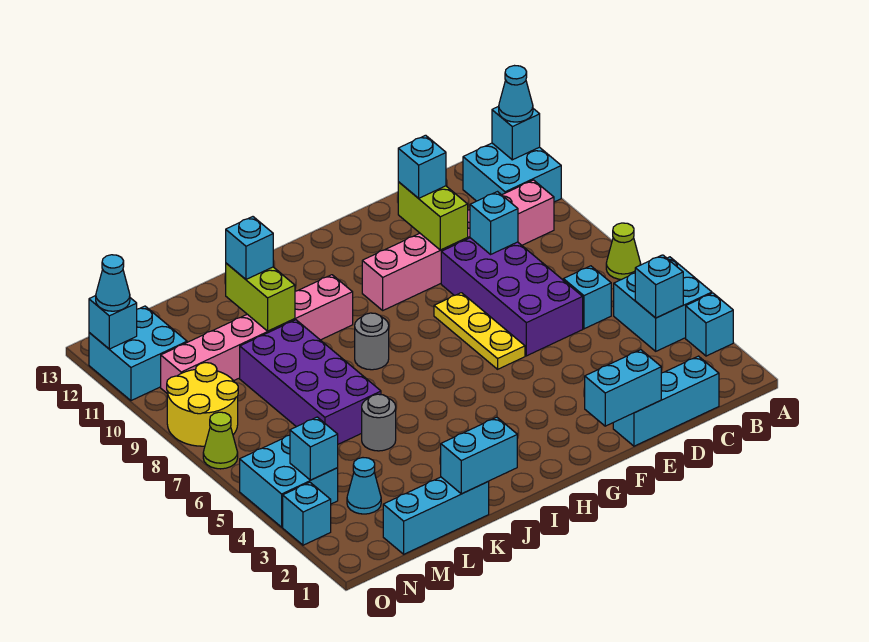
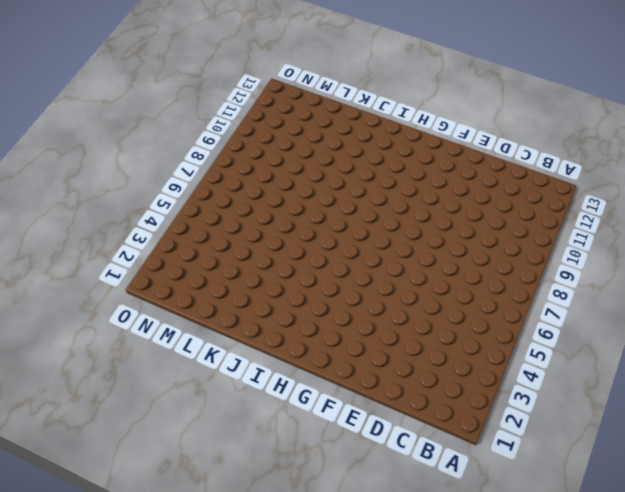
none -> cyan 1x1 brick [686,293,733,356]
none -> cyan 2x2 brick [614,257,712,351]
none -> lime 1x1 cone [606,223,641,279]
none -> cyan 2x2 brick [463,143,561,202]

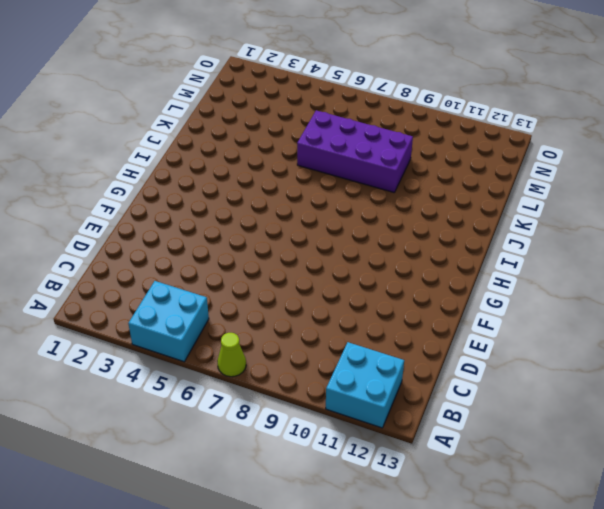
none -> cyan 1x1 brick [686,293,733,356]
none -> pink 1x6 brick [362,180,554,310]
none -> cyan 1x3 brick [613,356,719,446]
none -> cyan 1x1 brick [563,266,611,329]

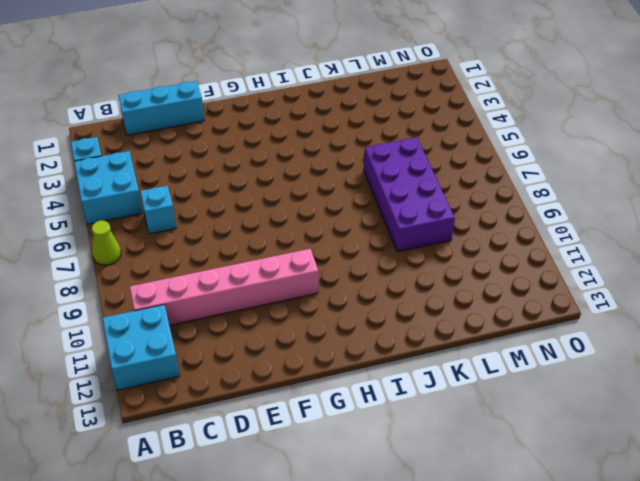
none -> purple 2x4 brick [441,238,583,356]
none -> yellow 1x3 plate [434,293,525,369]
none -> grey 1x1 round brick [355,313,389,370]
none -> pink 1x6 brick [161,275,353,393]

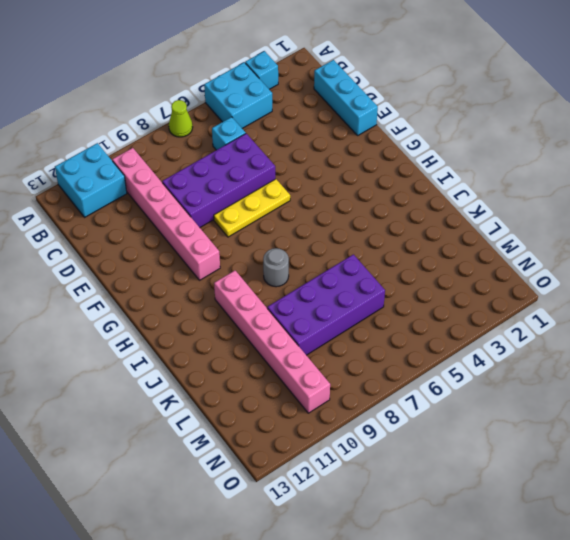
none -> cyan 1x3 brick [383,477,489,554]
none -> grey 1x1 round brick [362,394,396,451]
none -> cyan 1x1 cone [347,458,381,514]
none -> cyan 2x2 brick [240,435,338,527]

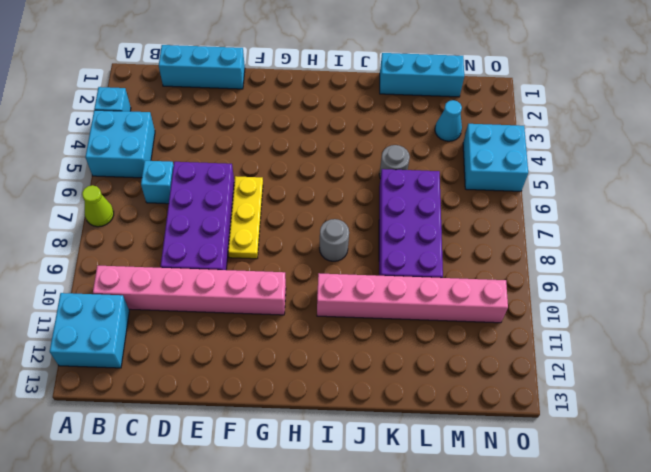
none -> yellow 2x2 round brick [167,363,238,446]
none -> cyan 2x2 brick [89,306,187,401]
none -> cyan 1x1 brick [283,482,331,545]
none -> lime 1x1 cone [203,412,238,469]

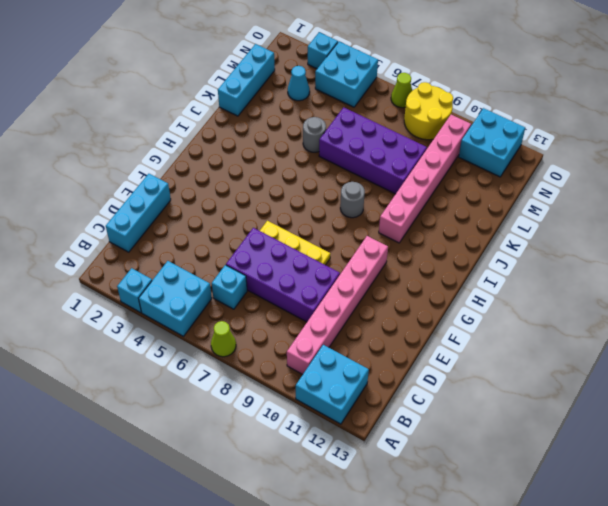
none -> cyan 1x1 brick [492,106,540,160]
none -> cyan 1x1 brick [635,255,683,318]
none -> cyan 1x1 brick [470,192,518,254]
none -> cyan 1x2 brick [585,350,661,426]

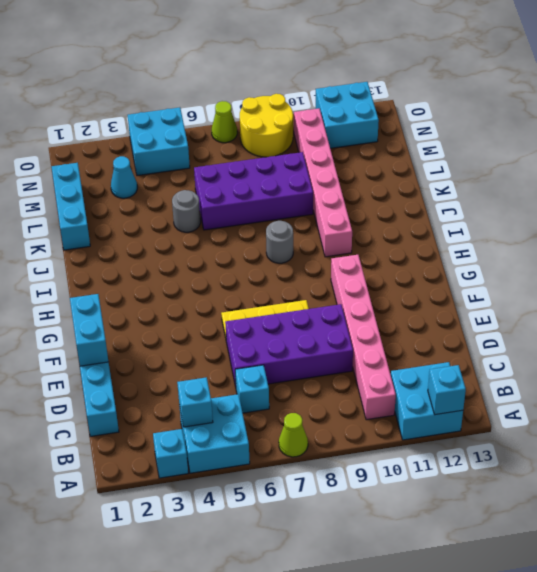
none -> cyan 1x1 brick [283,482,331,545]
none -> cyan 1x1 brick [470,192,518,254]
none -> lime 1x2 brick [398,182,468,250]
none -> cyan 1x2 brick [441,417,517,494]

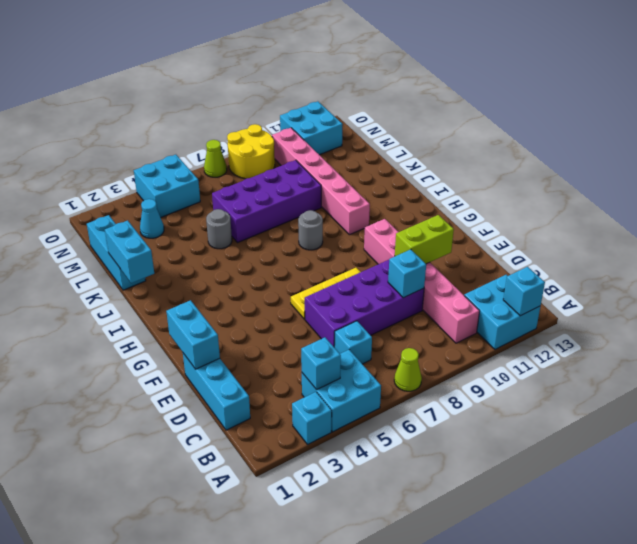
none -> cyan 1x1 brick [283,482,331,545]
none -> lime 1x2 brick [226,263,295,331]
none -> cyan 1x1 brick [290,417,338,480]
none -> cyan 1x1 brick [89,296,137,349]

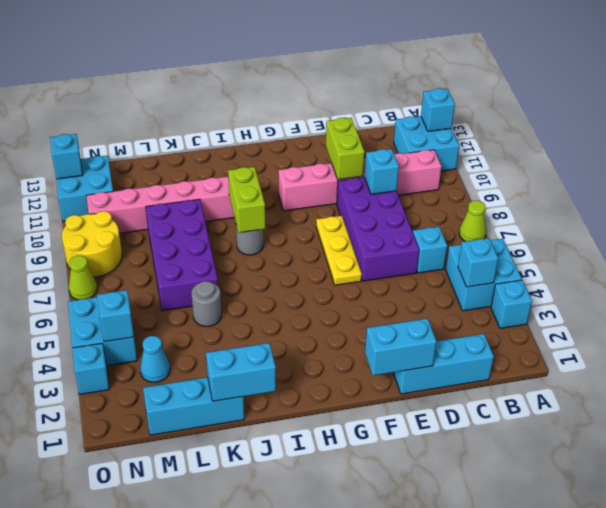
lime 1x2 brick [228,167,265,233] -> lime 1x2 brick moved to [226,263,295,331]
none -> cyan 1x1 cone [499,66,533,122]
none -> cyan 1x1 brick [398,135,446,198]
none -> cyan 1x1 brick [226,217,273,279]
none -> cyan 1x1 cone [96,255,130,311]

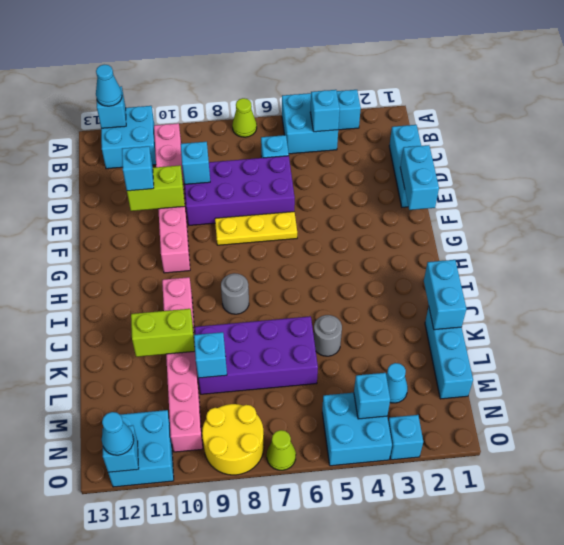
cyan 1x1 brick [194,332,227,378] -> cyan 1x1 brick moved to [226,217,273,279]

